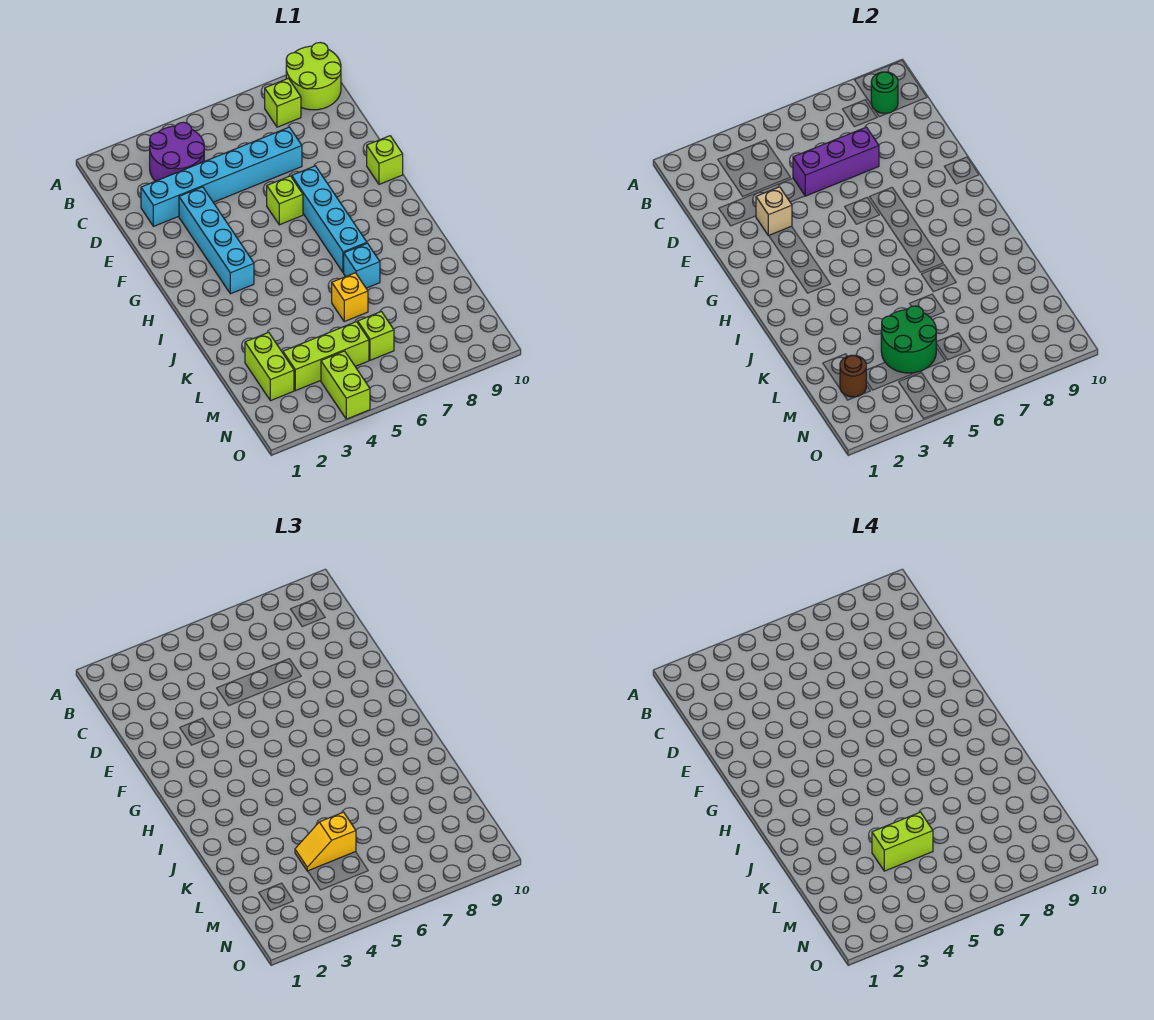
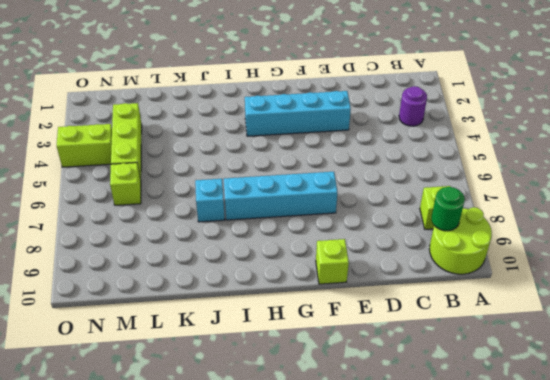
purple 1x1 round brick [399,86,427,126] -> purple 2x2 round brick [150,122,204,181]
none -> cyan 1x6 brick [141,127,302,226]
none -> lime 1x1 brick [267,176,303,225]
none -> yellow 1x1 brick [332,273,368,321]

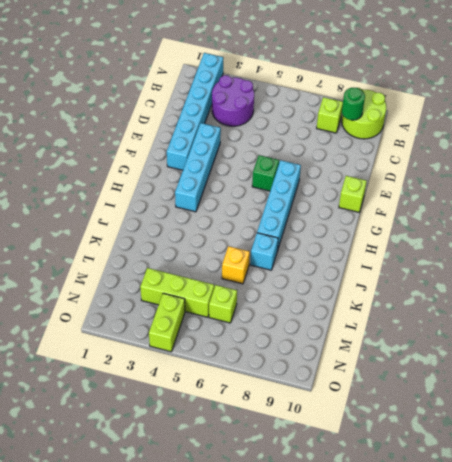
cyan 1x6 brick [167,53,223,170] -> cyan 1x6 brick turned to [141,127,302,226]
green 1x1 brick [252,155,279,191] -> lime 1x1 brick [267,176,303,225]
none -> lime 1x2 brick [245,332,294,401]
none -> purple 1x3 brick [793,127,879,196]
none -> tan 1x1 brick [756,187,792,236]

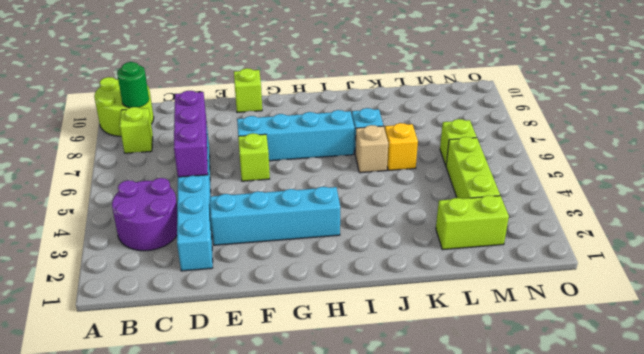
tan 1x1 brick [355,125,388,173] -> tan 1x1 brick moved to [756,187,792,236]
none -> lime 1x2 brick [321,351,370,419]
none -> green 2x2 round brick [881,306,936,373]
none -> brown 1x1 round brick [840,355,866,397]

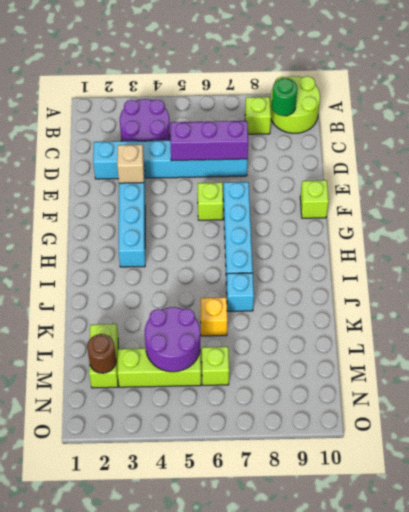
purple 2x2 round brick [145,307,200,372] -> green 2x2 round brick [881,306,936,373]
none -> lime 1x2 brick [321,351,370,419]
none -> yellow 1x2 slope [295,812,356,871]
none -> lime 1x2 brick [872,812,933,871]

